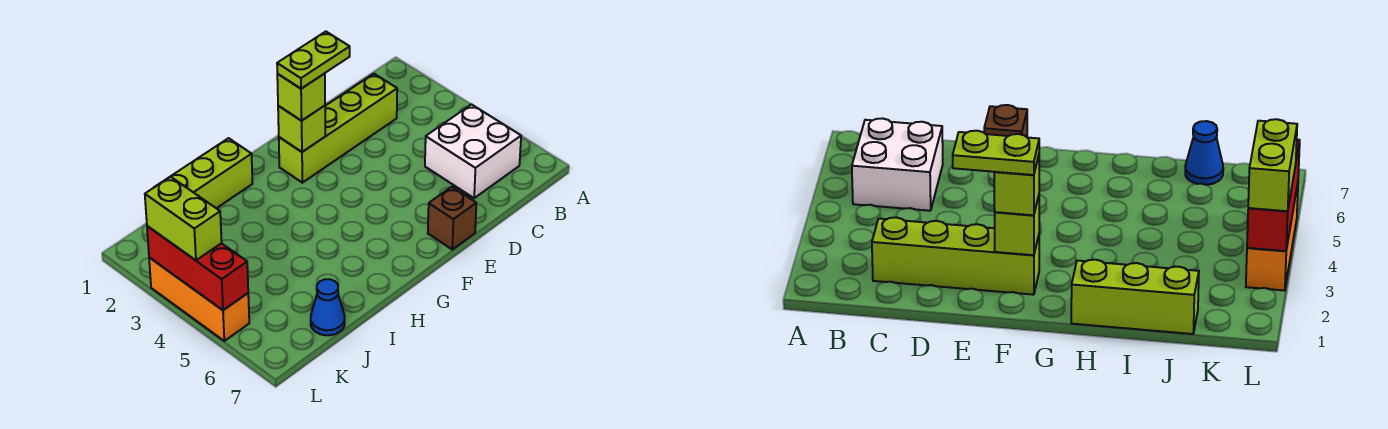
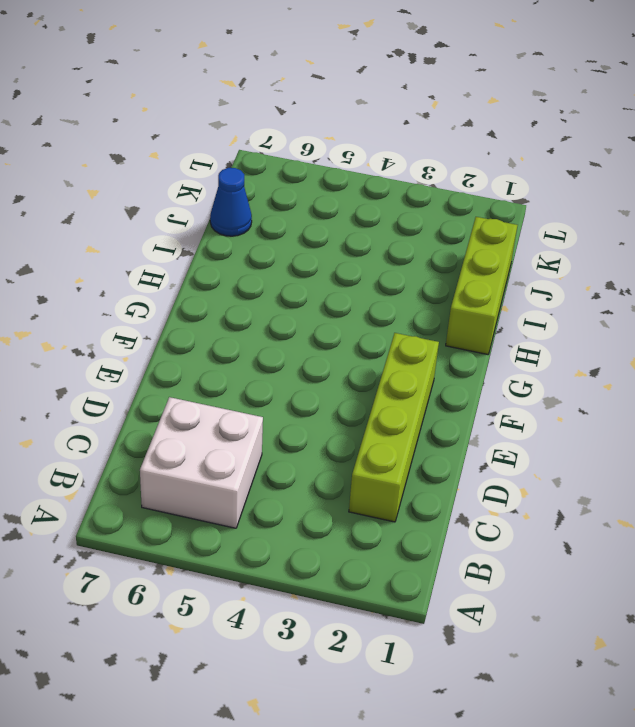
none -> brown 1x1 brick [428,187,476,249]
none -> orange 1x3 brick [149,258,249,341]

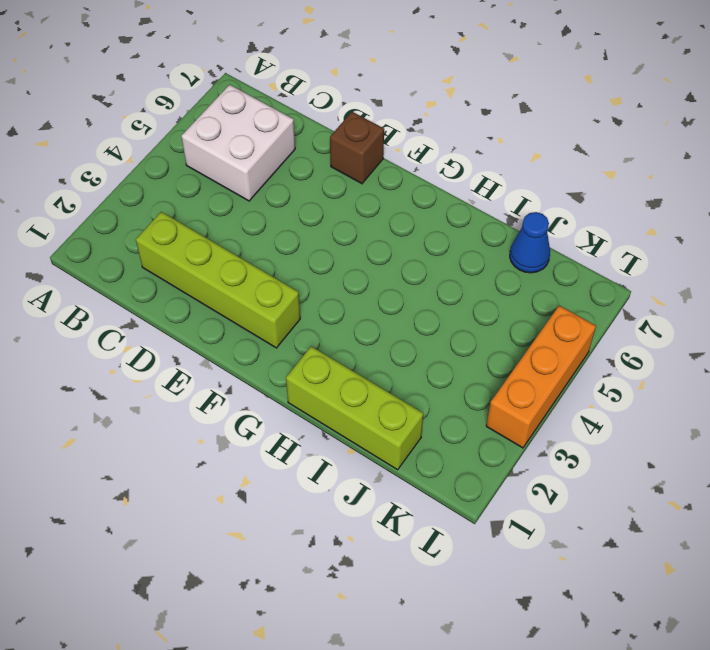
none -> lime 1x1 brick [278,106,325,152]
none -> red 1x3 brick [147,226,248,310]

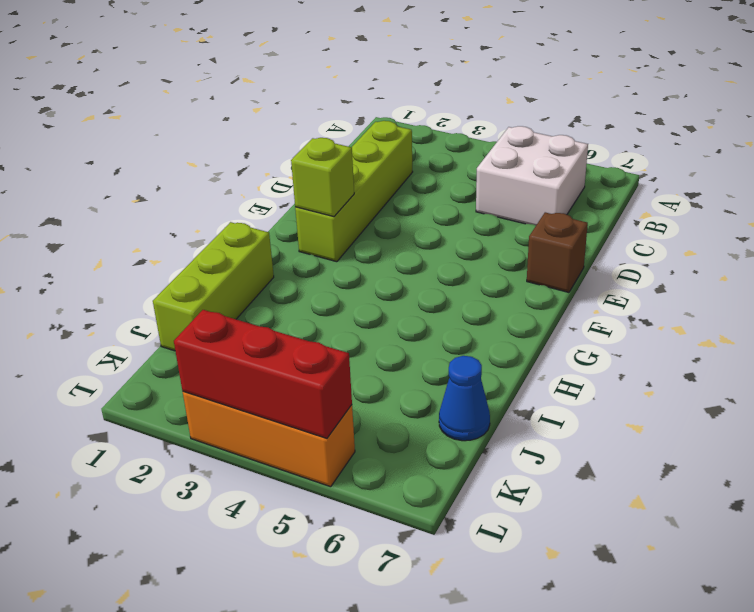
none -> lime 1x1 brick [277,73,325,121]
none -> lime 1x2 brick [145,177,222,260]

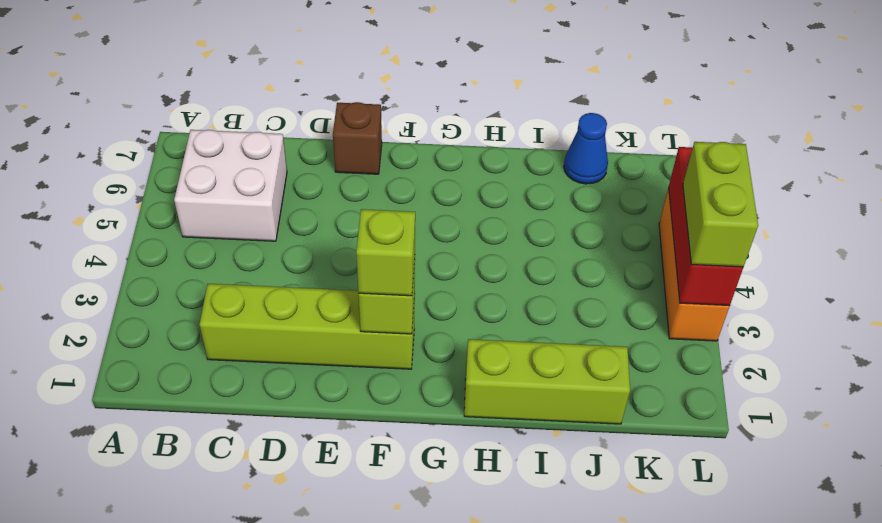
none -> lime 1x2 plate [277,32,350,89]

